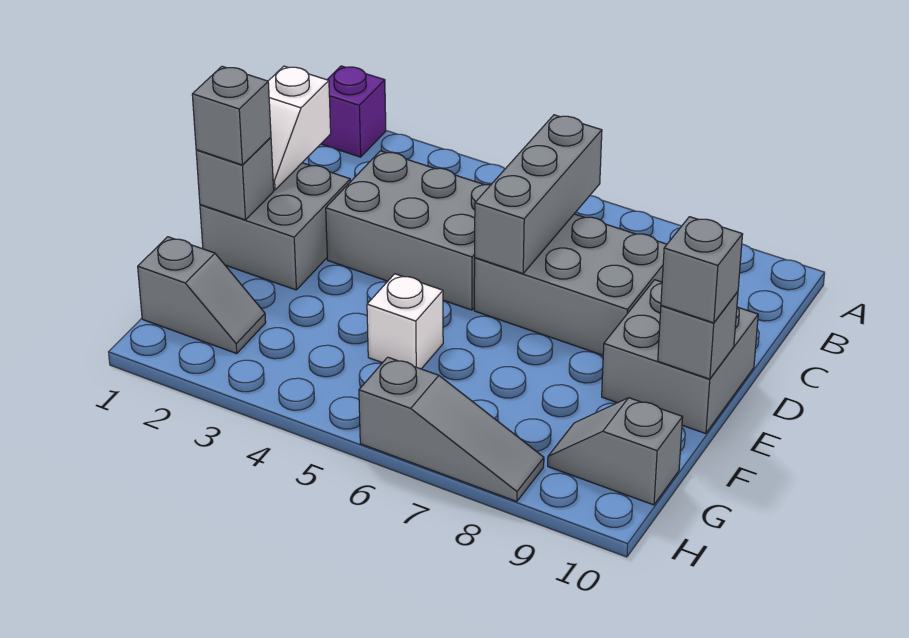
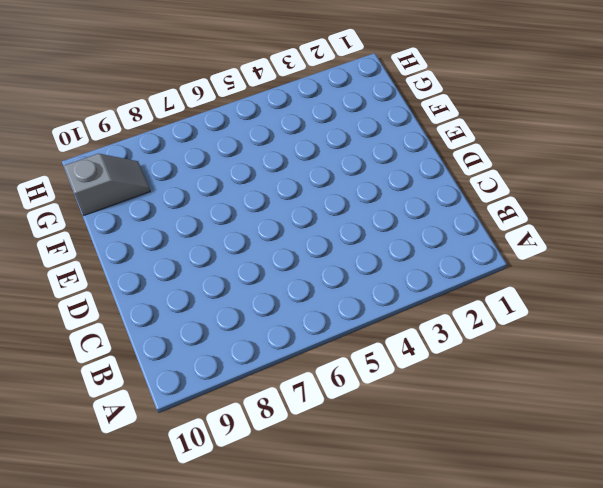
none -> purple 1x1 brick [321,66,386,157]
none -> grey 2x3 brick [326,151,490,310]
none -> grey 2x3 brick [474,214,667,355]

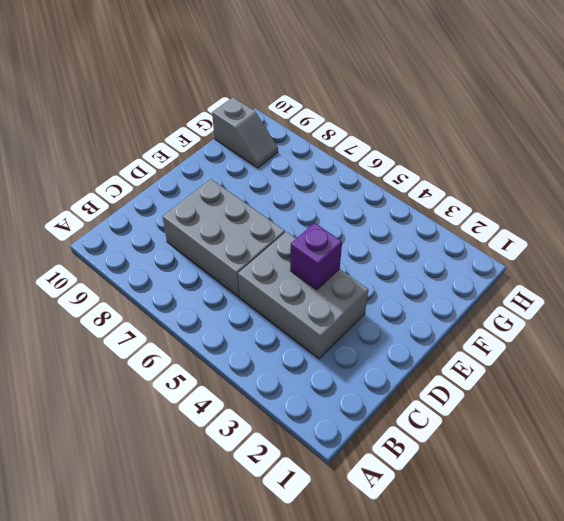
purple 1x1 brick [290,223,342,290] -> purple 1x1 brick moved to [321,66,386,157]
none -> grey 2x2 brick [200,163,350,290]
none -> grey 2x2 brick [602,280,758,434]
none -> white 1x1 brick [367,274,443,369]

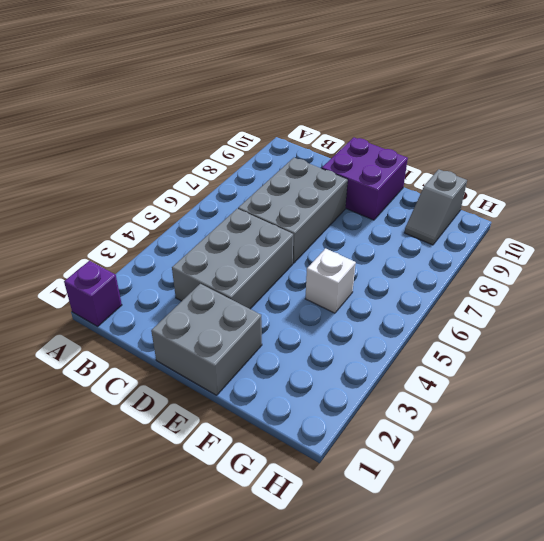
purple 2x2 brick [322,137,408,220] -> grey 2x2 brick [602,280,758,434]
none -> grey 1x2 slope [138,237,266,353]
none -> grey 1x3 slope [359,357,544,501]
none -> grey 1x3 brick [475,115,602,274]

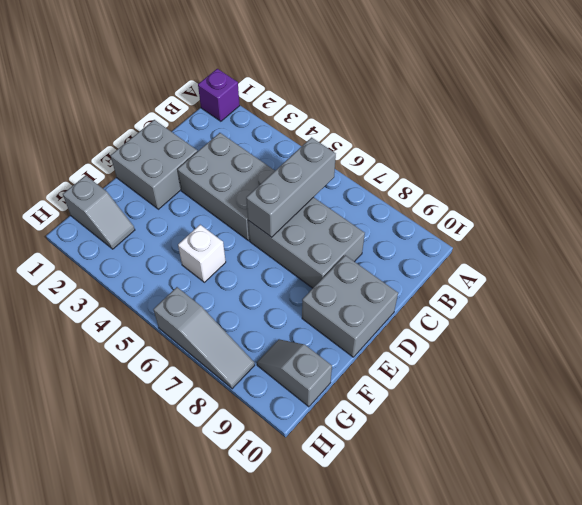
none -> white 1x2 slope [268,66,331,190]
none -> grey 1x1 brick [196,137,274,220]
none -> grey 1x1 brick [658,292,738,379]

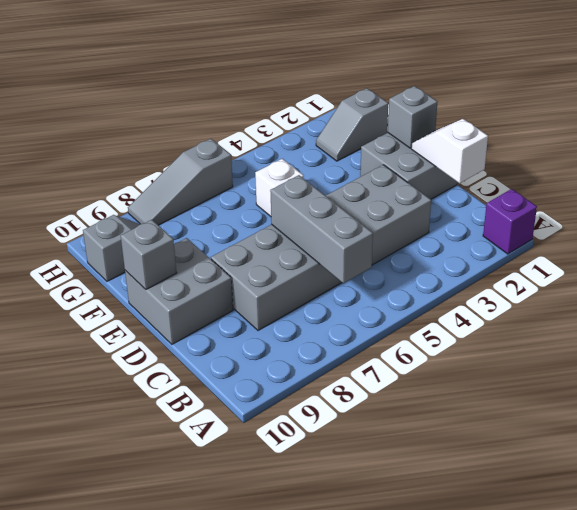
none -> grey 1x1 brick [192,66,271,165]
none -> grey 1x1 brick [661,217,743,323]

